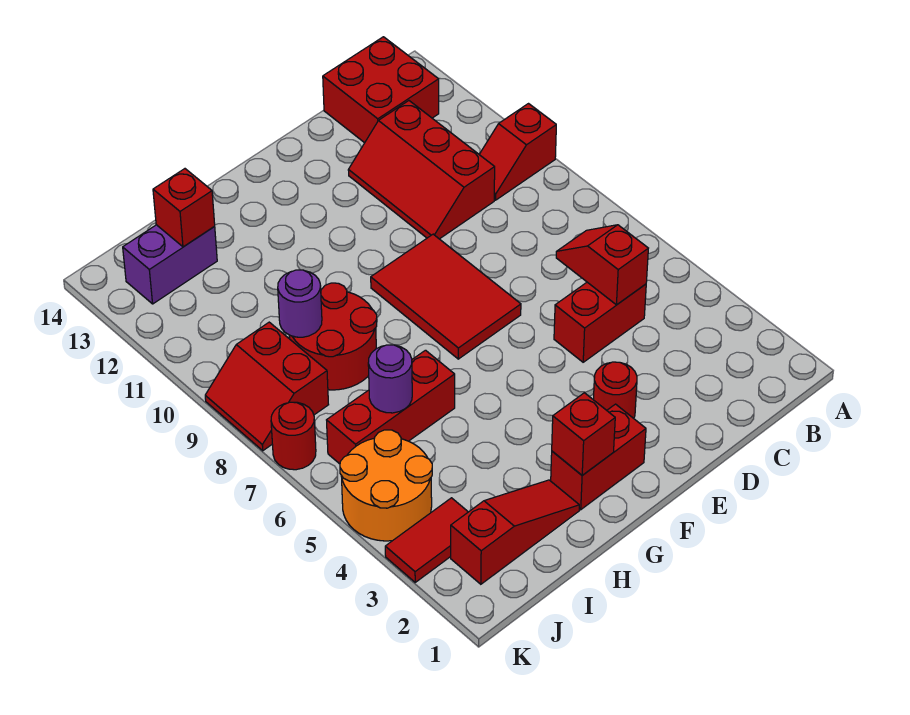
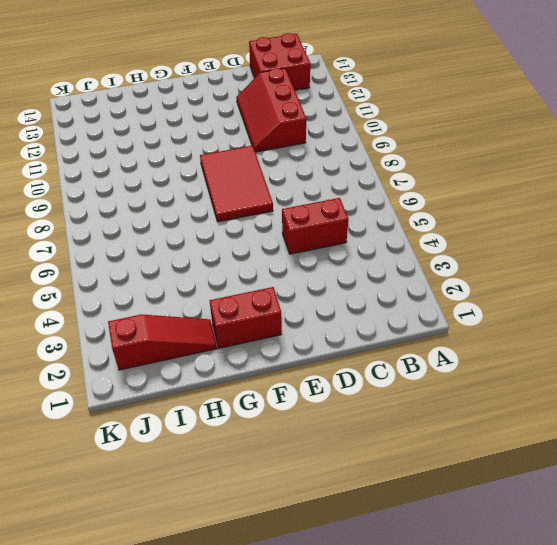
none -> red 1x2 slope [479,104,556,200]
none -> red 1x1 round brick [593,362,637,418]
none -> red 1x3 brick [327,350,455,464]

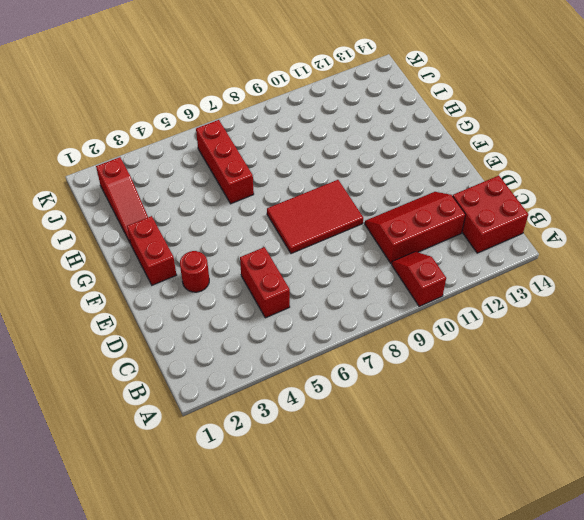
none -> red 2x2 round brick [289,283,377,390]
none -> purple 1x2 brick [123,225,217,304]
none -> red 1x2 tile [385,498,468,582]

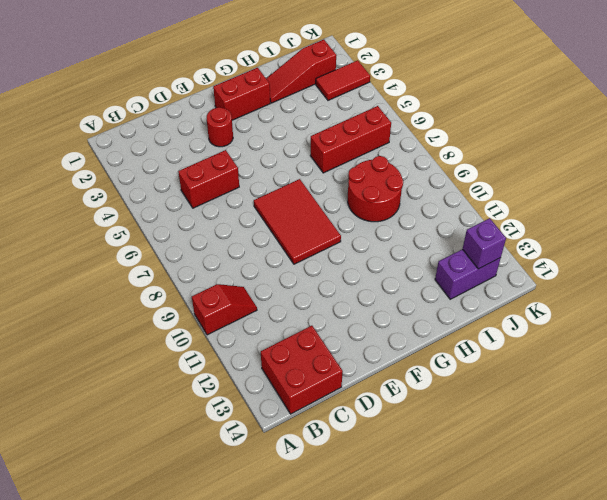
purple 1x1 brick [463,218,506,269] -> none
none -> red 2x3 slope [348,101,495,239]
none -> orange 2x2 round brick [340,430,432,541]
none -> red 2x2 slope [205,322,329,451]

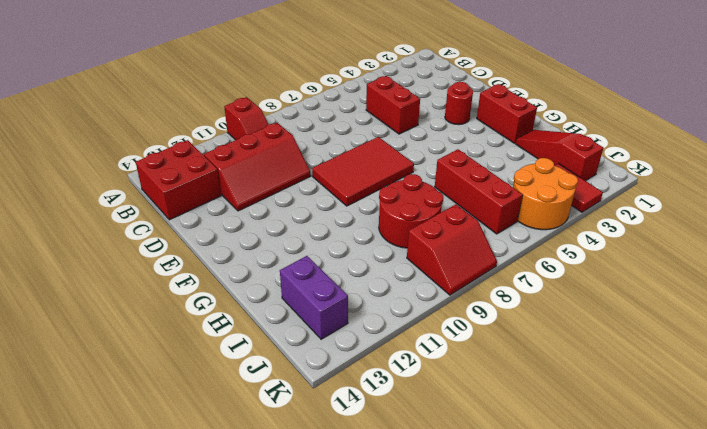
none -> red 1x1 round brick [271,402,316,470]
none -> red 1x2 slope [556,225,648,305]
none -> red 1x1 brick [552,393,615,475]

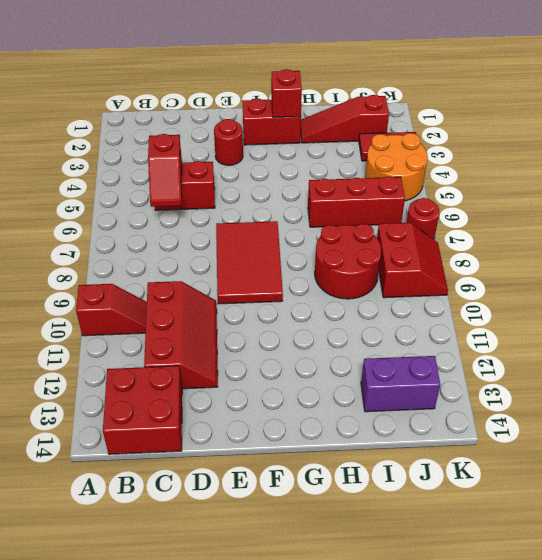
none -> purple 1x1 round brick [368,345,412,413]
none -> purple 1x1 round brick [278,270,322,337]
none -> red 1x1 brick [153,169,215,247]

